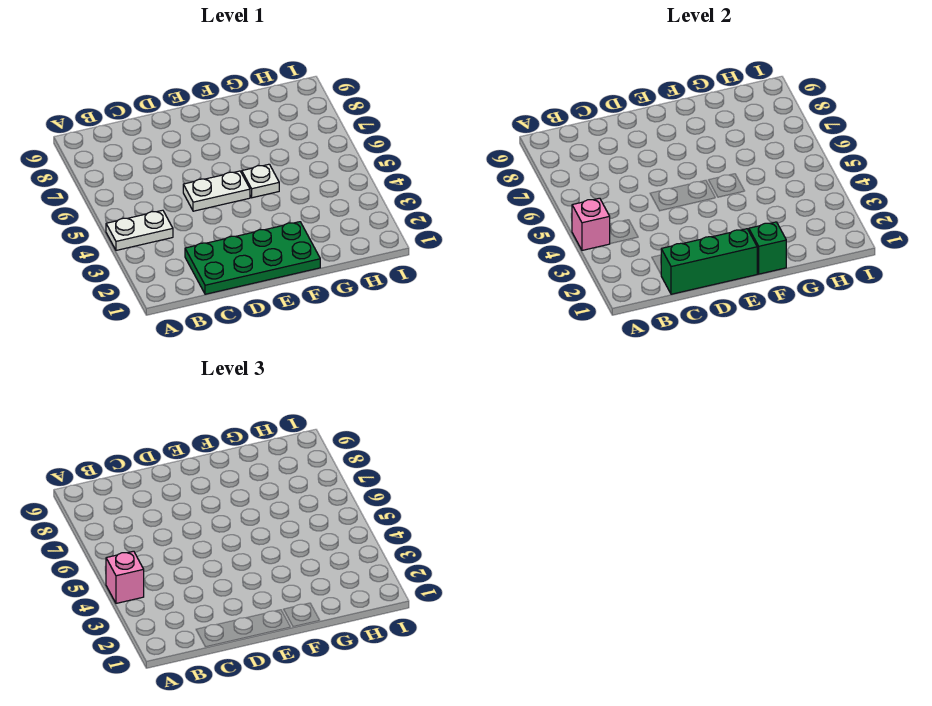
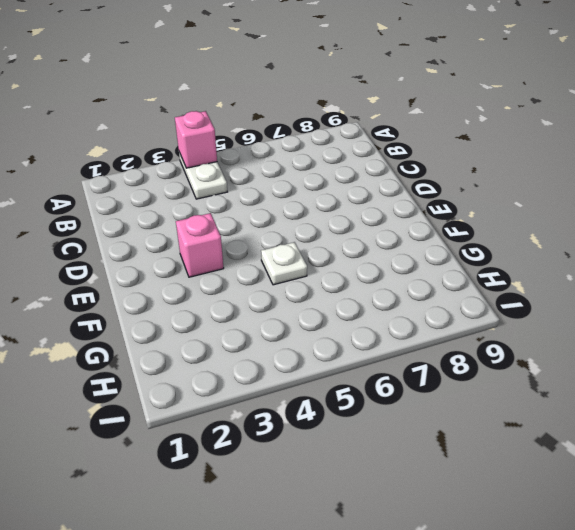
pink 1x1 brick [176,213,224,277] -> pink 1x1 brick moved to [106,551,144,603]
none -> green 2x4 plate [185,222,320,294]
none -> white 1x2 plate [183,171,250,211]

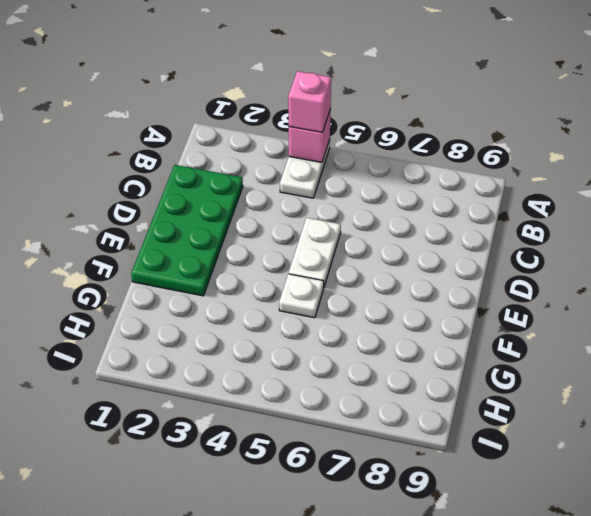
none -> green 1x3 brick [661,229,757,294]
none -> green 1x1 brick [749,222,786,274]

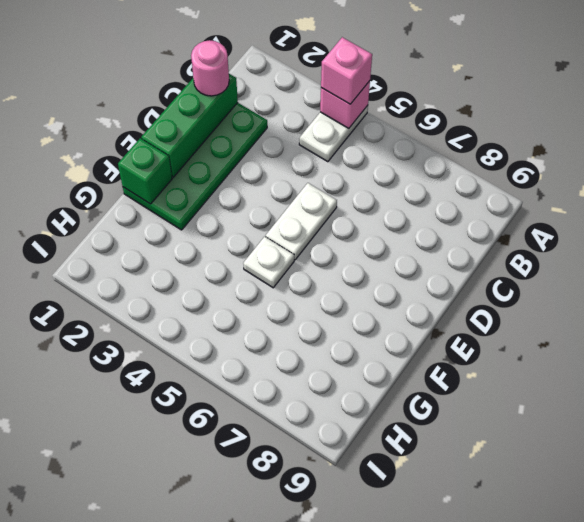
pink 1x1 round brick [191,40,229,96] -> none

